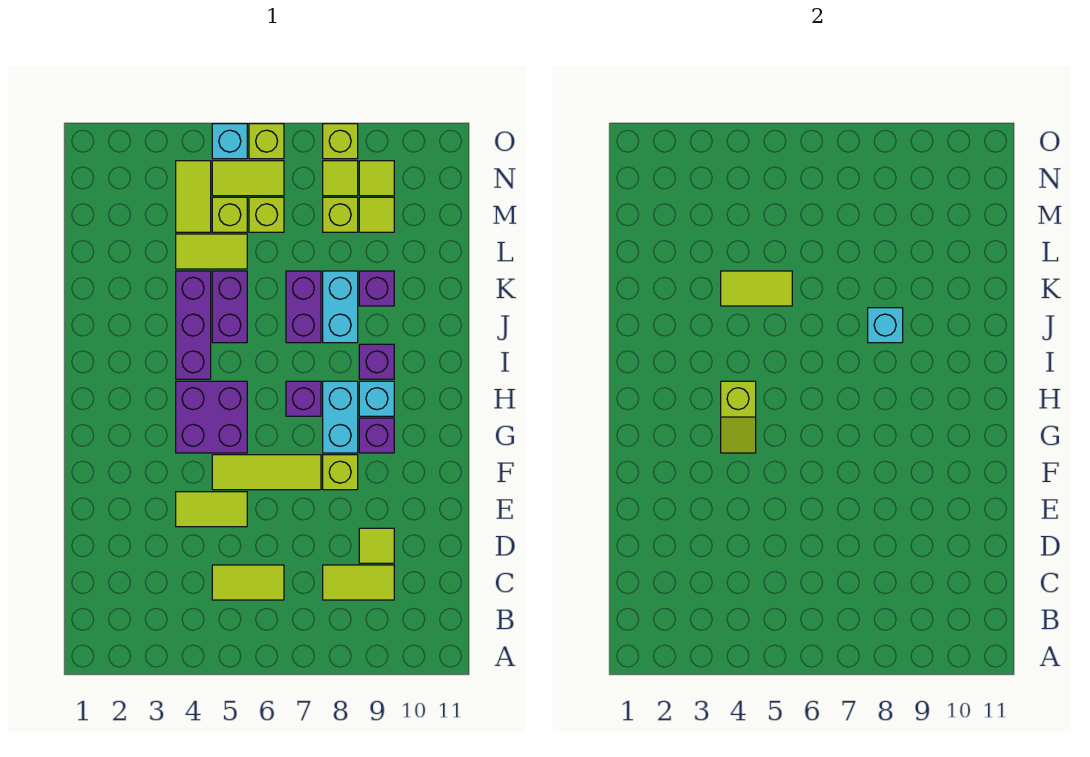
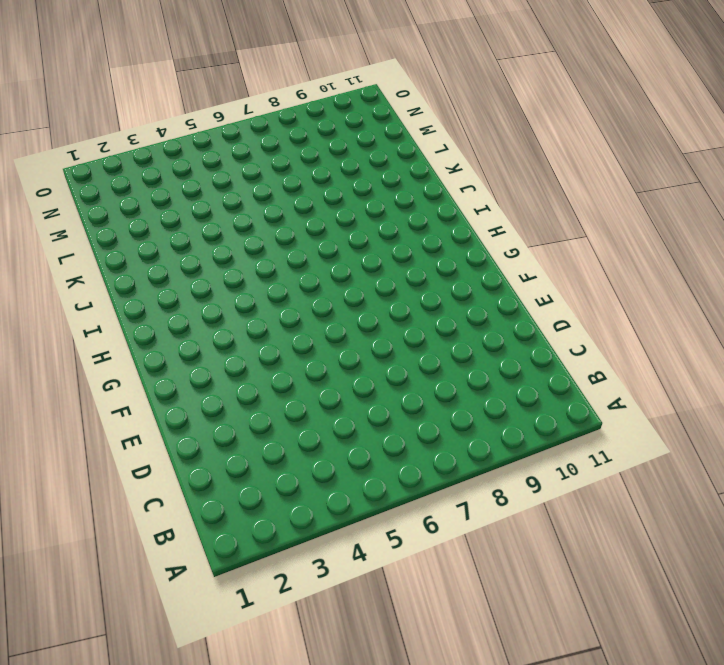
none -> lime 1x2 tile [212,565,284,600]
none -> lime 1x2 tile [323,565,394,600]
none -> lime 1x1 tile [359,528,394,563]
none -> lime 1x2 tile [176,492,247,527]

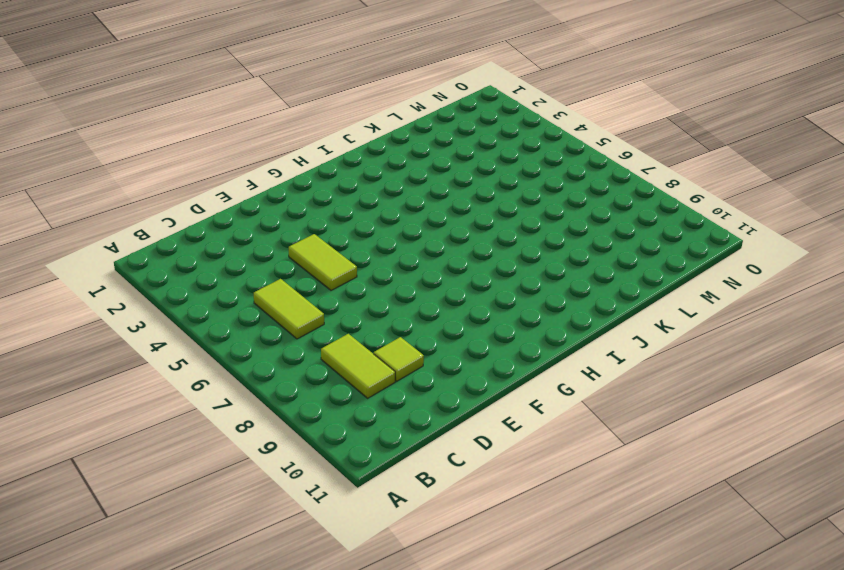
none -> lime 1x3 tile [212,455,321,490]
none -> lime 1x1 brick [323,455,358,490]
none -> purple 2x2 brick [176,381,247,453]
none -> cyan 1x2 brick [323,381,358,453]

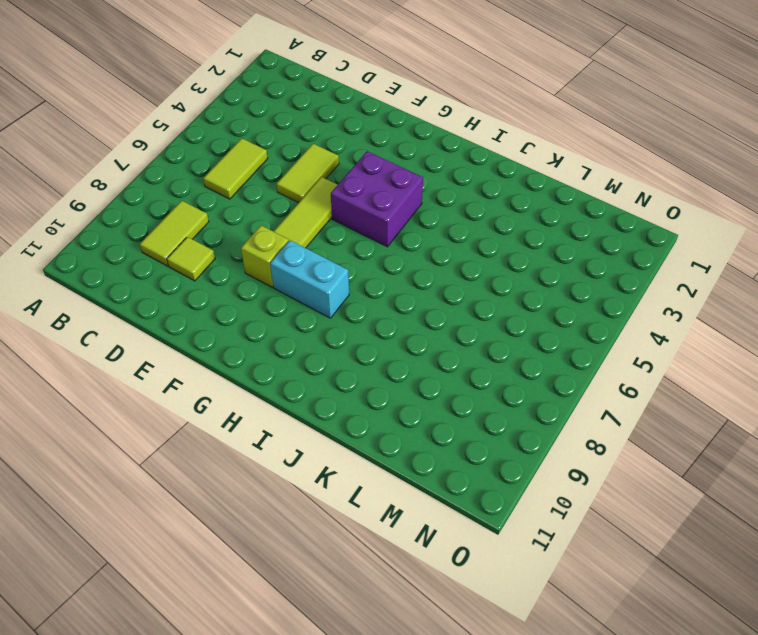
none -> purple 1x1 brick [359,418,394,453]
none -> purple 1x1 brick [286,381,321,416]
none -> cyan 1x1 brick [359,381,394,416]
none -> purple 1x3 brick [176,271,211,379]

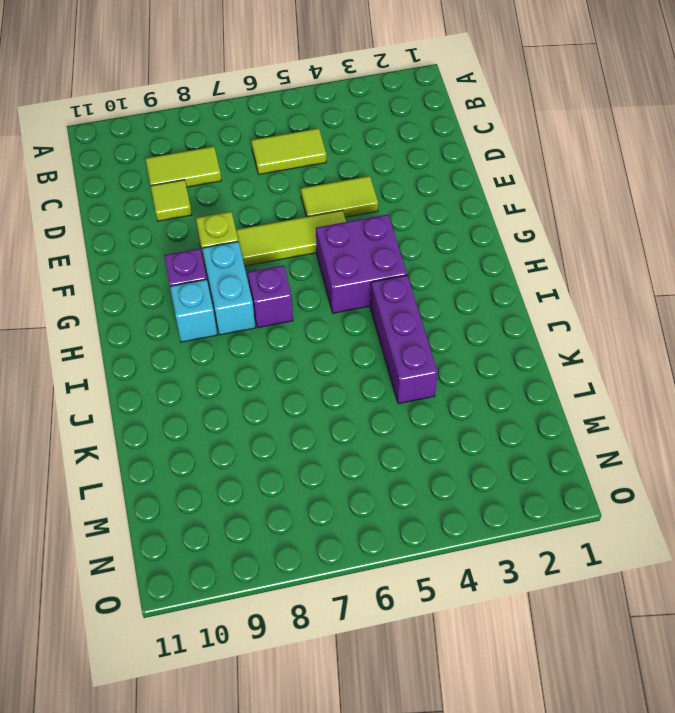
none -> purple 1x1 brick [359,344,394,379]
none -> purple 1x2 brick [212,271,247,343]
none -> purple 1x2 brick [286,271,321,343]
none -> cyan 1x2 brick [323,271,358,343]

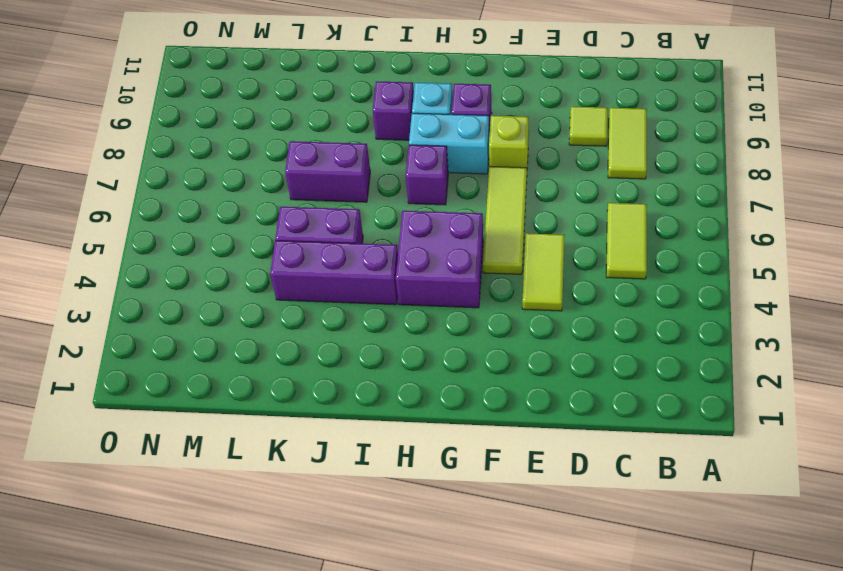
none -> cyan 1x2 brick [323,271,358,343]
none -> purple 1x1 brick [359,271,394,306]
none -> lime 1x2 tile [176,234,247,269]
none -> lime 1x2 tile [176,161,211,232]

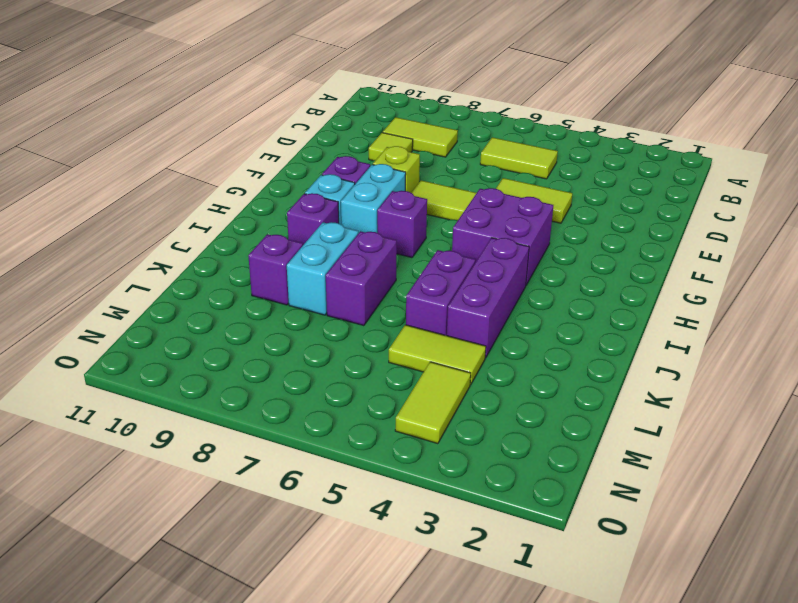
none -> lime 1x1 brick [212,197,247,232]
none -> lime 1x1 brick [249,197,284,232]
none -> lime 1x1 brick [323,197,358,232]
none -> lime 1x1 tile [359,197,394,232]

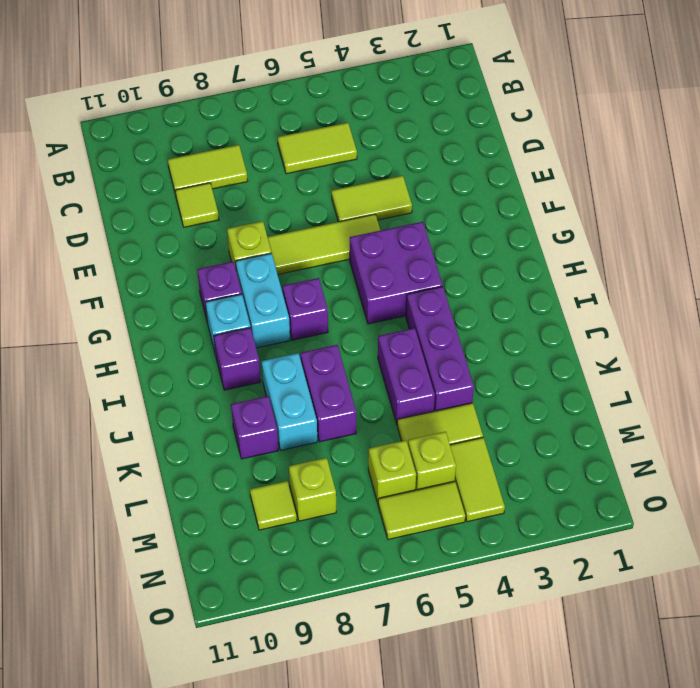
none -> lime 1x1 tile [323,161,358,196]
none -> lime 1x1 tile [359,161,394,196]
none -> cyan 1x1 brick [212,124,247,159]
none -> lime 1x1 brick [249,124,284,159]

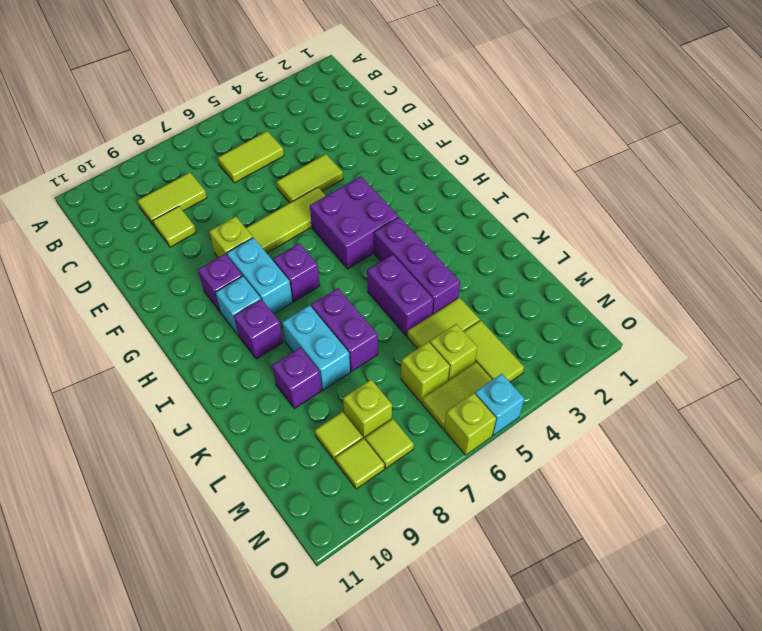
none -> lime 1x1 brick [323,124,358,159]
none -> lime 1x2 slope [721,381,756,453]
none -> cyan 1x1 brick [868,308,903,343]
none -> lime 1x2 tile [721,271,792,306]

